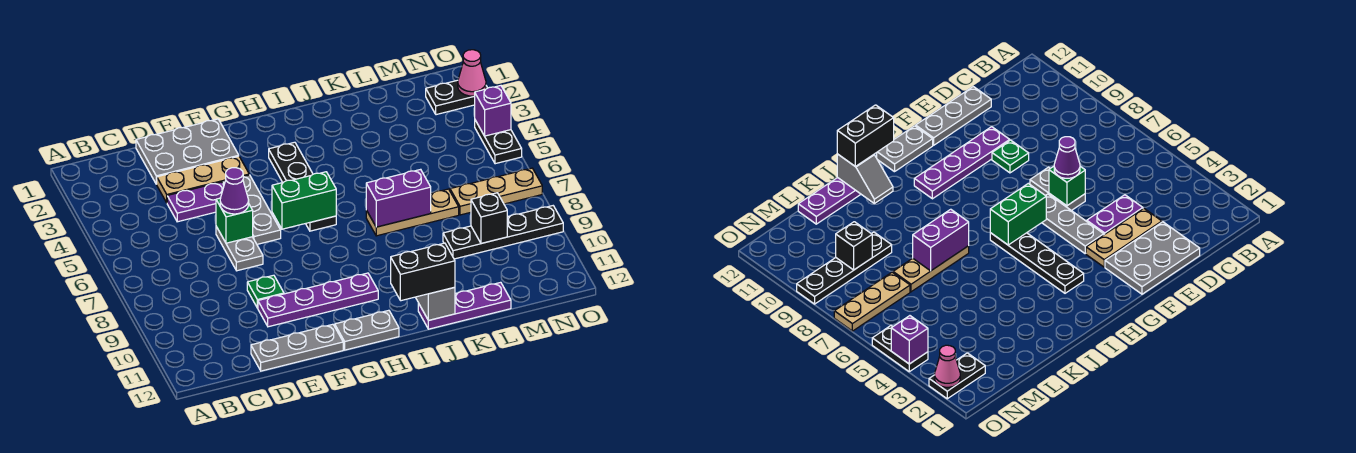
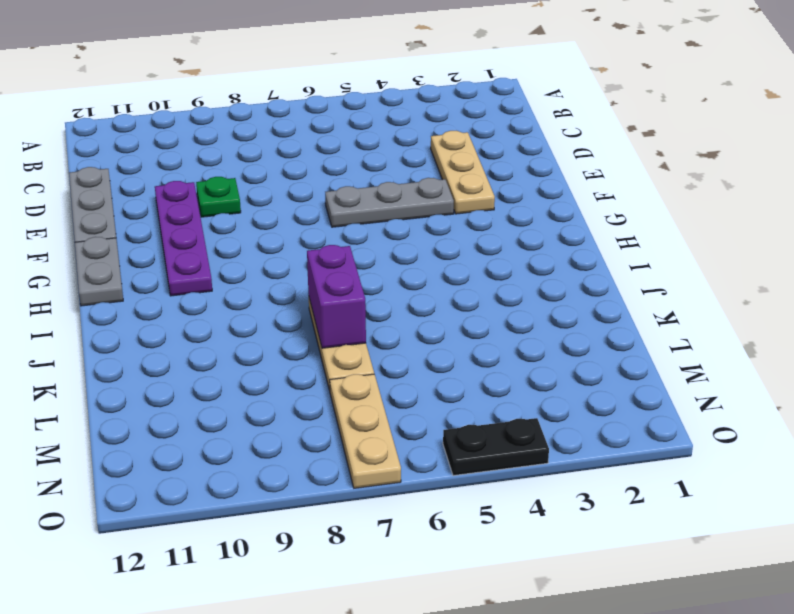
none -> grey 2x3 plate [136,119,239,184]
none -> purple 1x2 plate [167,182,224,222]
none -> grey 1x2 plate [216,227,263,271]

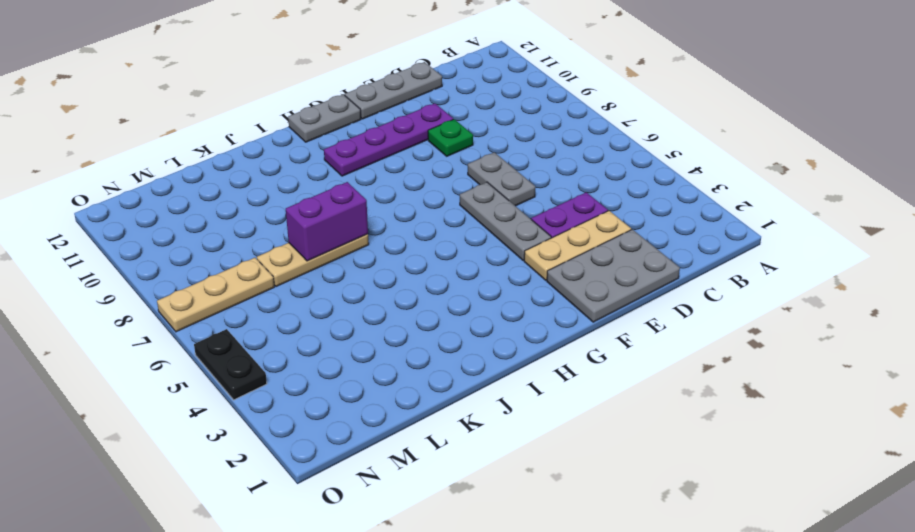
none -> black 1x4 plate [269,142,336,231]
none -> purple 1x3 plate [418,282,511,329]
none -> black 1x4 plate [443,206,563,259]

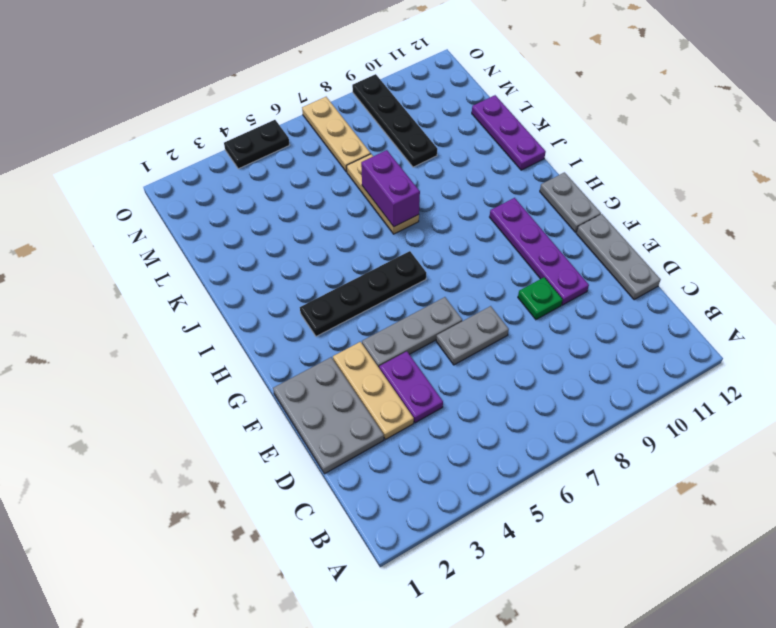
none -> black 1x2 plate [426,80,487,115]
none -> green 1x1 brick [216,198,253,243]
none -> green 1x2 brick [272,172,336,229]

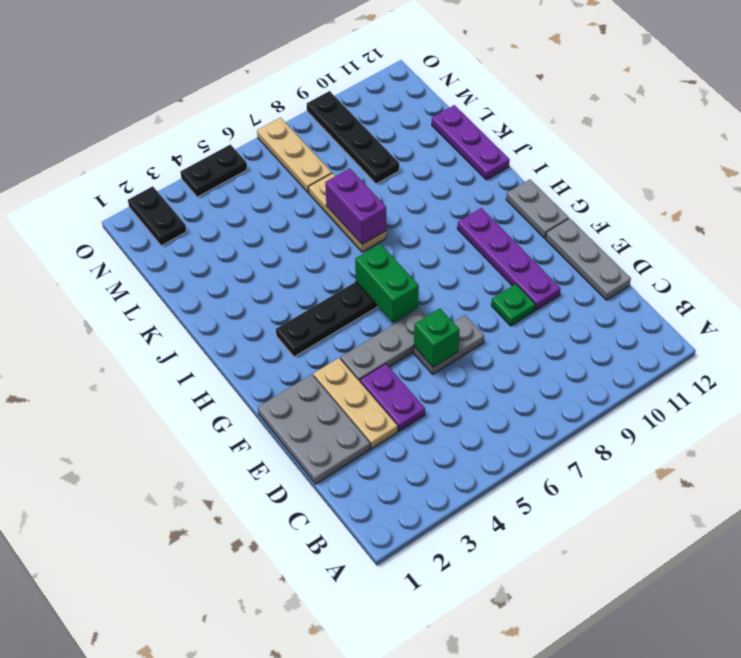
none -> grey 1x2 slope [416,287,455,320]
none -> black 1x1 brick [471,193,507,243]
none -> pink 1x1 cone [458,50,486,96]

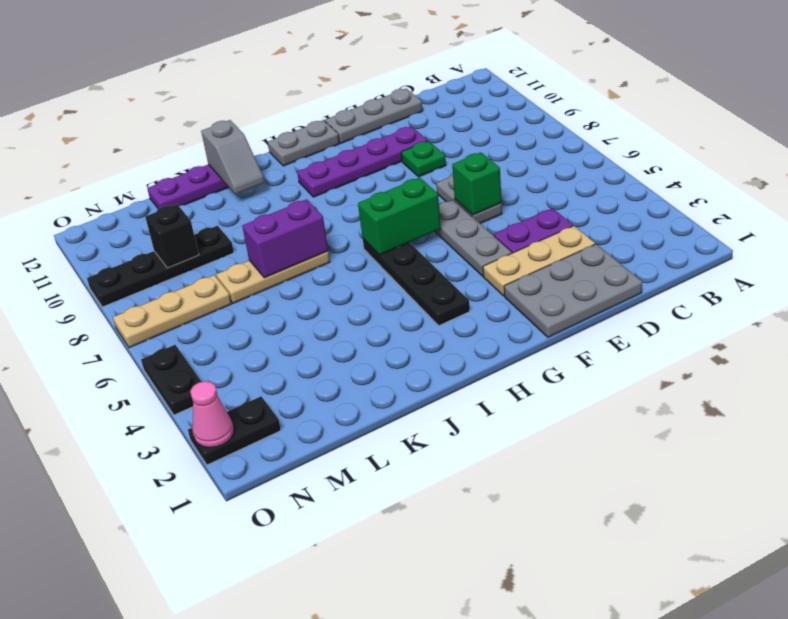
none -> purple 1x1 brick [475,86,511,136]
none -> purple 1x1 cone [220,168,249,214]
none -> black 1x2 brick [391,243,455,301]

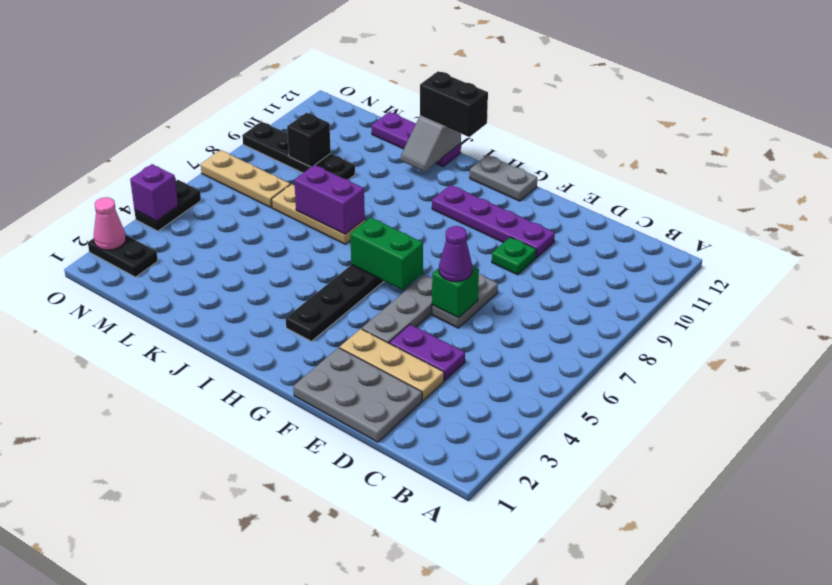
none -> grey 1x3 plate [251,324,343,371]

